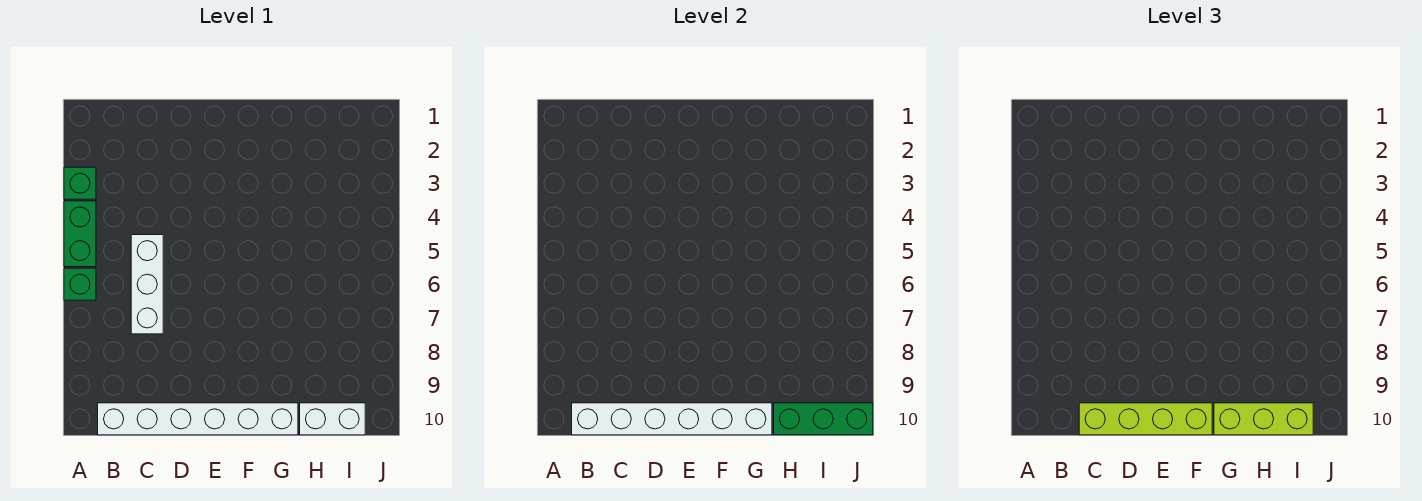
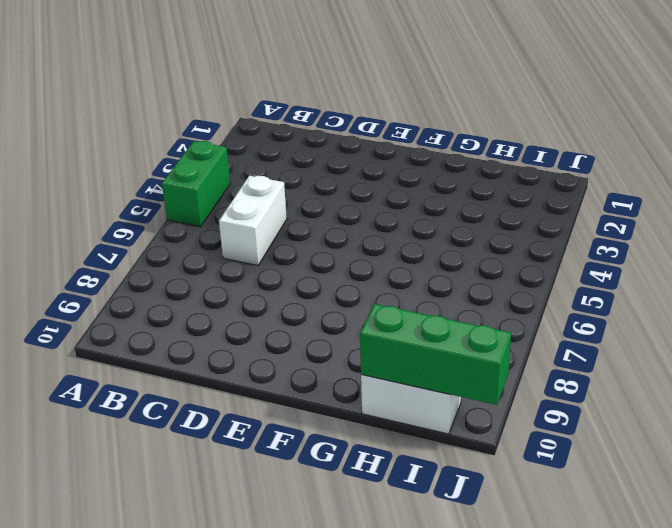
white 1x2 brick [219,176,287,265] -> white 1x3 brick [131,235,163,334]
none -> green 1x1 brick [64,167,96,199]
none -> green 1x1 brick [64,268,96,300]

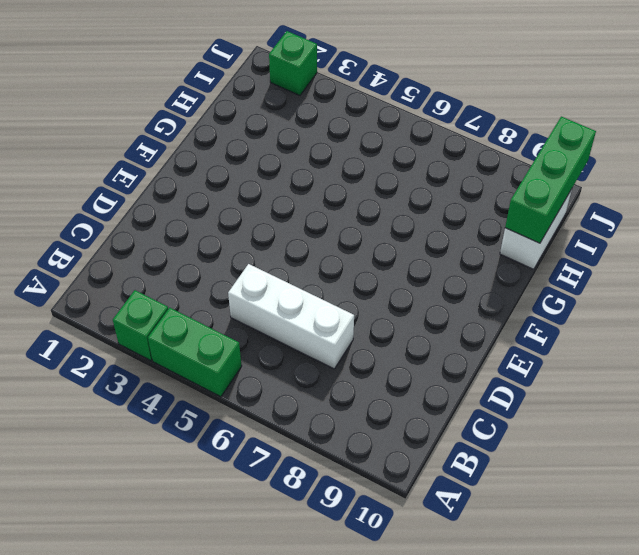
green 1x1 brick [269,31,317,95] -> green 1x1 brick moved to [64,268,96,300]
none -> white 1x6 brick [98,403,298,435]
none -> white 1x6 brick [572,403,772,435]

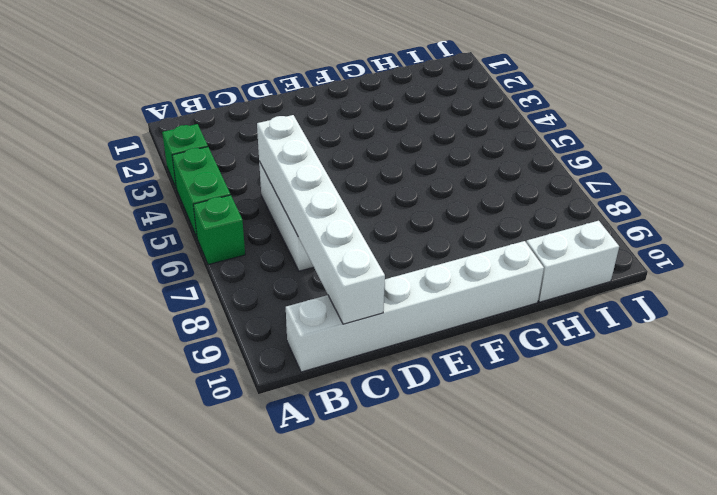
white 1x6 brick [257,115,385,324] -> white 1x6 brick turned to [572,403,772,435]
none -> green 1x3 brick [774,403,873,435]
none -> lime 1x4 brick [1079,403,1212,435]

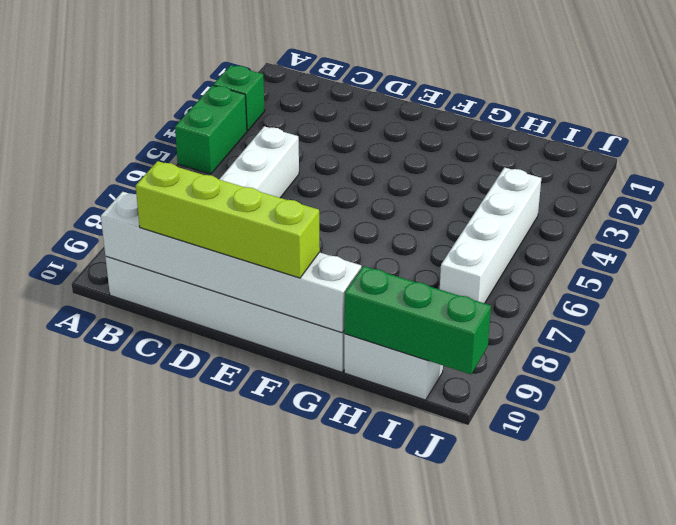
white 1x4 brick [440,168,541,303] -> none
none -> green 1x1 brick [64,268,96,300]
none -> lime 1x3 brick [1214,403,1313,435]

